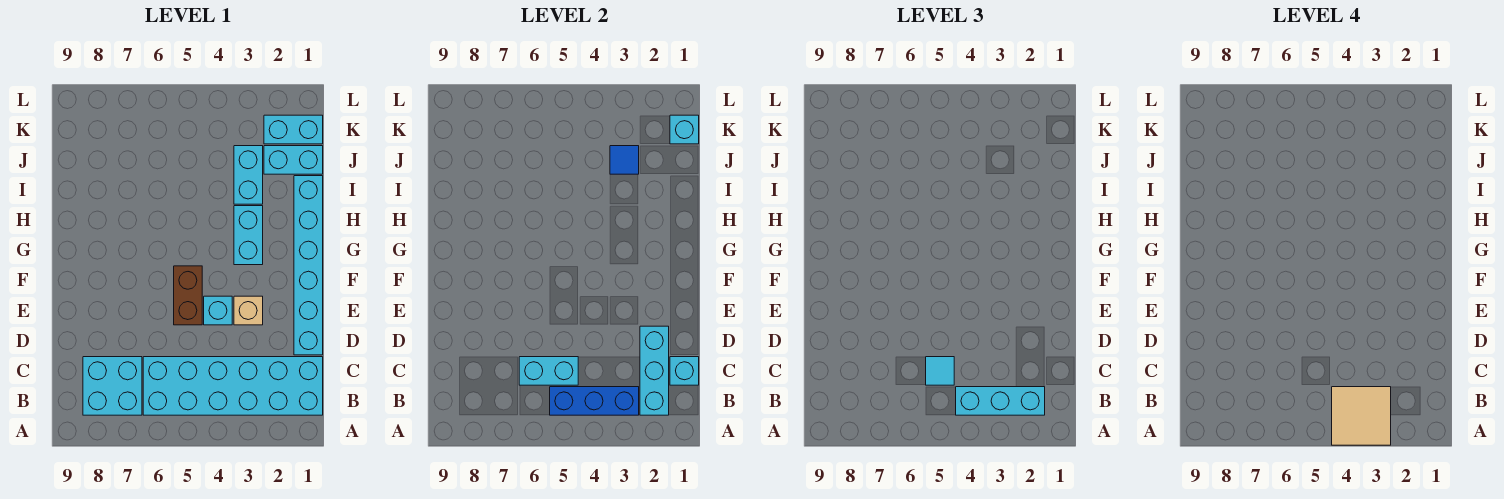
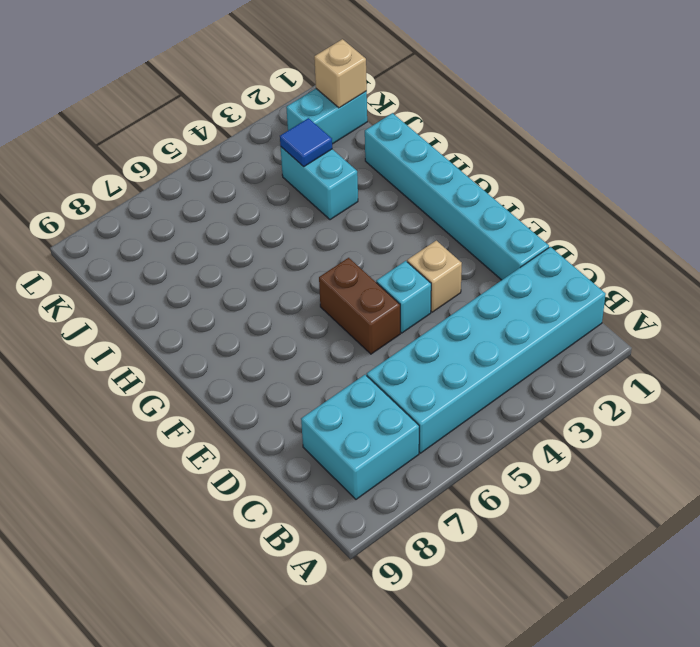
tan 1x1 brick [314,39,367,108] -> cyan 1x1 brick [670,115,699,144]
none -> cyan 1x2 brick [234,206,263,265]
none -> cyan 1x2 brick [264,146,323,174]
none -> cyan 1x3 brick [640,326,669,415]

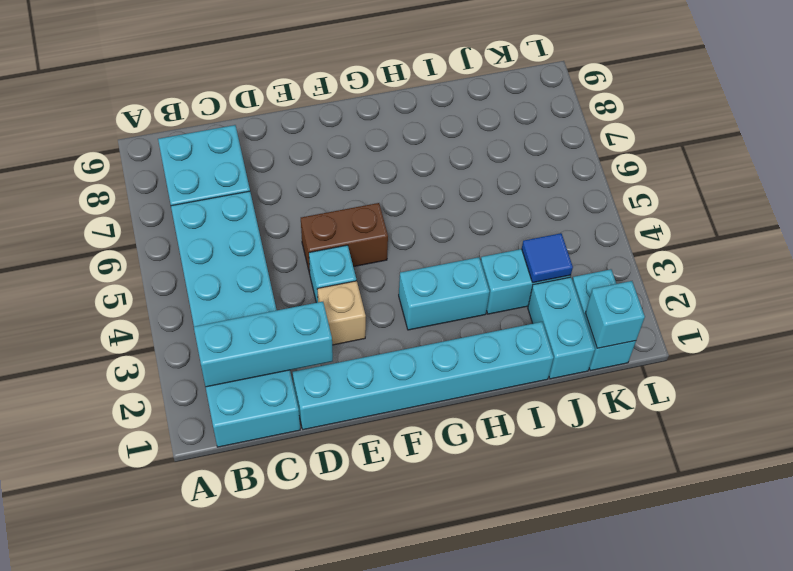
none -> blue 1x3 brick [550,387,639,415]
none -> cyan 1x1 brick [670,357,699,385]
none -> cyan 1x2 brick [519,357,578,385]

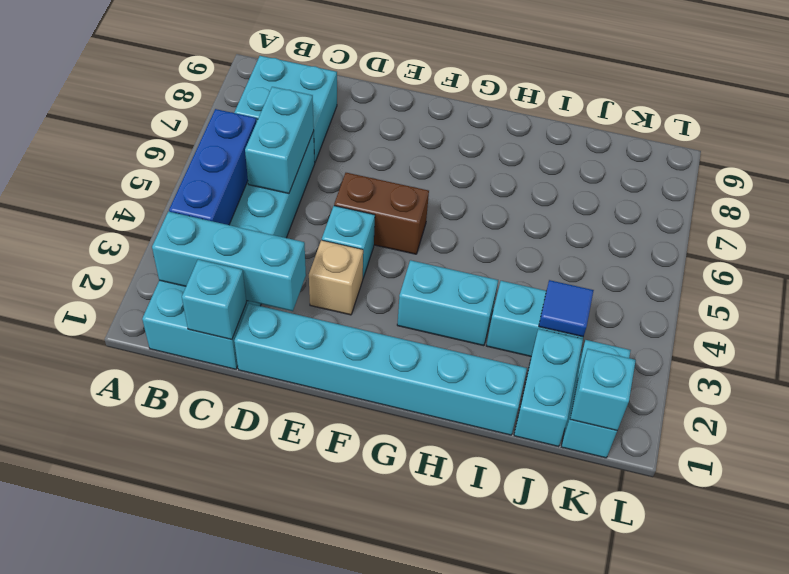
none -> cyan 1x3 brick [956,387,1045,415]
none -> cyan 1x1 tile [926,357,954,385]
none -> tan 2x2 tile [1332,387,1391,445]

